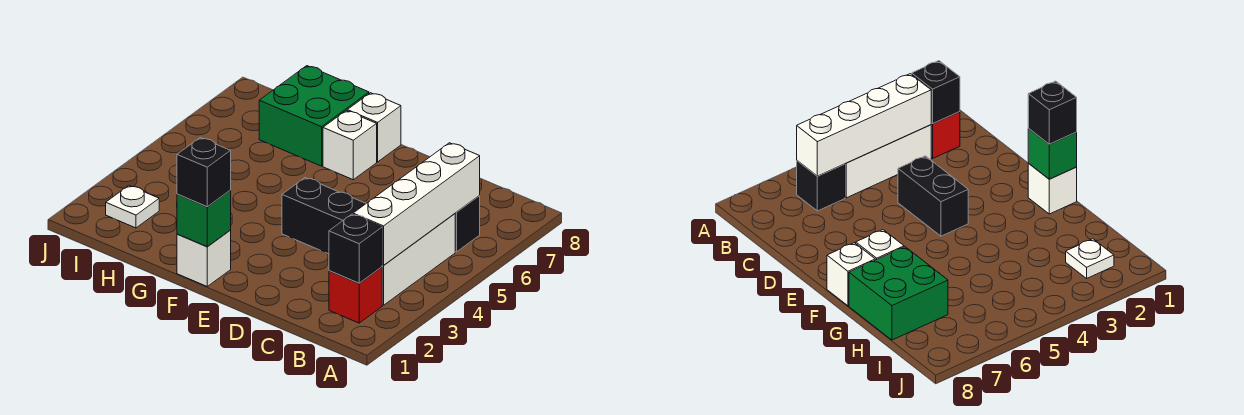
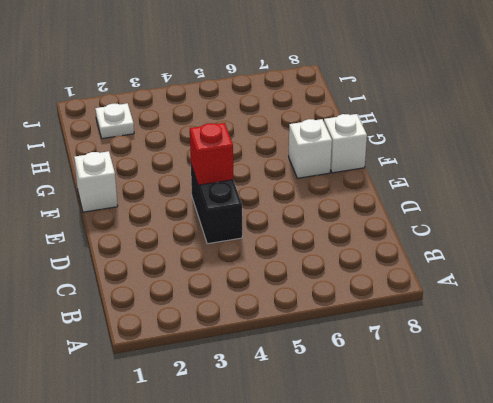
red 1x1 brick [190,123,233,185] -> red 1x1 brick moved to [329,267,382,323]
none -> white 1x3 brick [382,214,455,305]
none -> black 1x1 brick [455,196,480,252]
none -> green 2x2 brick [259,66,369,166]

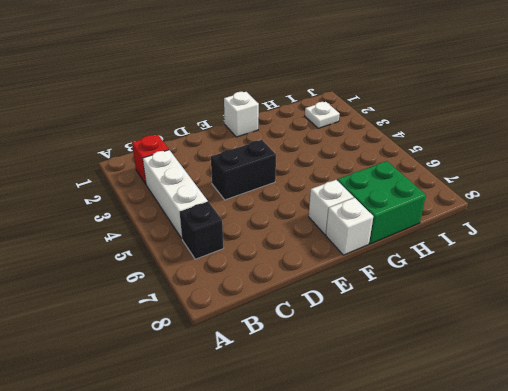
none -> black 1x1 brick [329,214,382,283]
none -> white 1x4 brick [353,143,480,266]
none -> green 1x1 brick [177,191,231,246]

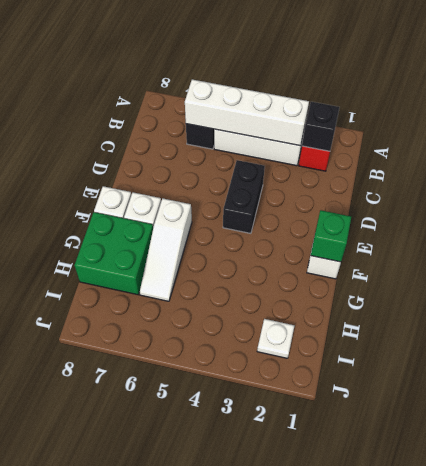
white 1x3 slope [140,198,192,301] -> none
none -> black 1x1 brick [177,138,231,207]

